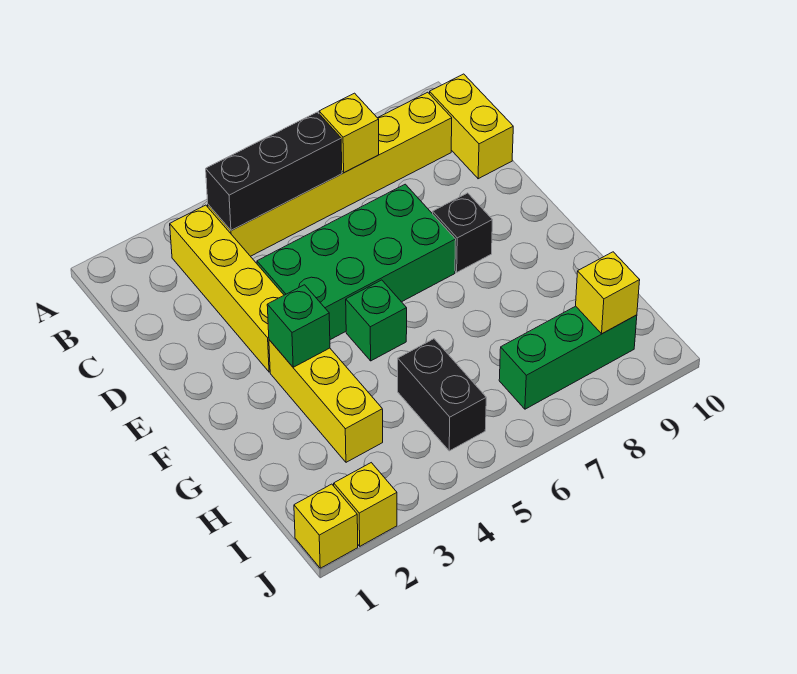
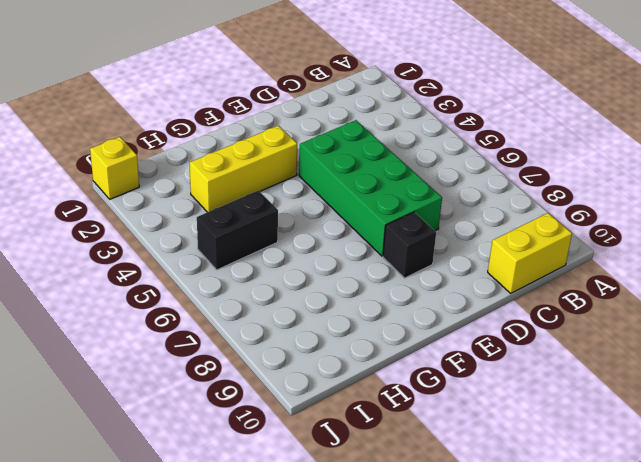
none -> yellow 1x4 brick [170,205,284,372]
none -> yellow 1x6 brick [208,92,452,256]
none -> green 1x1 brick [346,280,407,361]

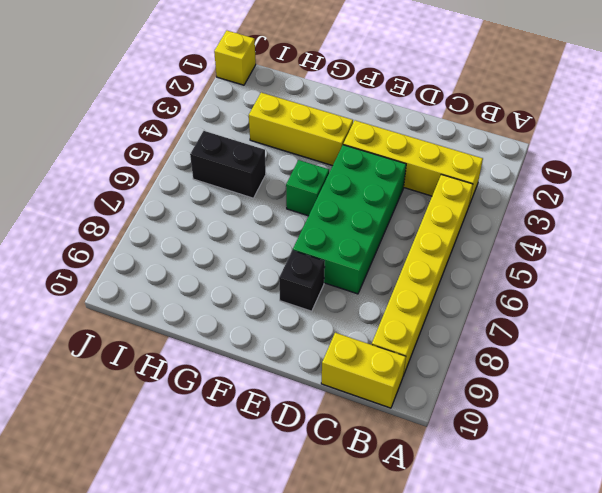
none -> green 1x3 brick [499,306,637,409]
none -> yellow 1x1 brick [334,463,397,546]
none -> black 1x3 brick [206,112,342,231]

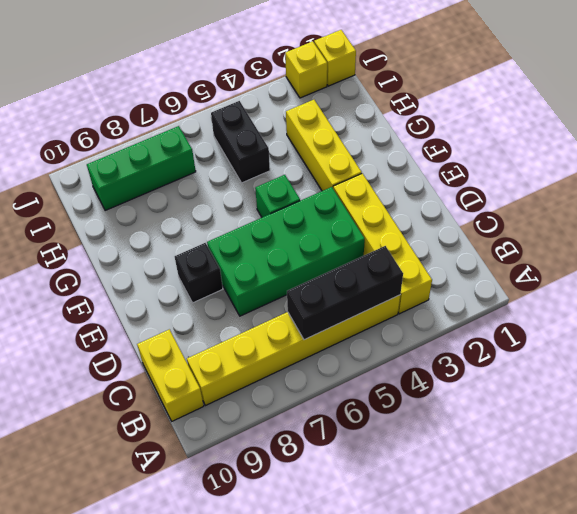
none -> yellow 1x1 brick [319,93,379,173]
none -> green 1x1 brick [267,285,330,367]
none -> yellow 1x1 brick [576,252,640,334]

